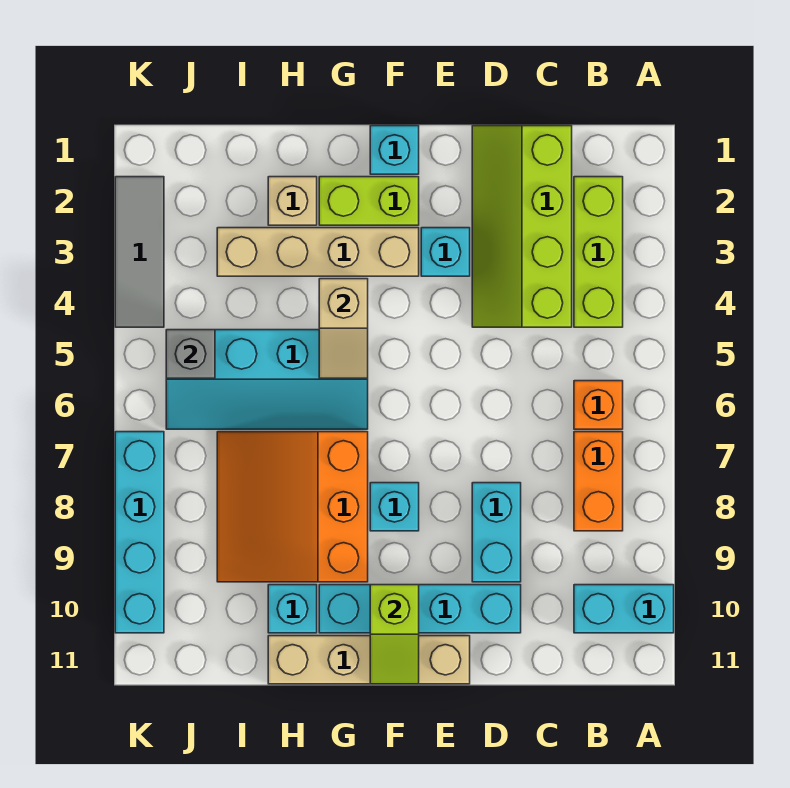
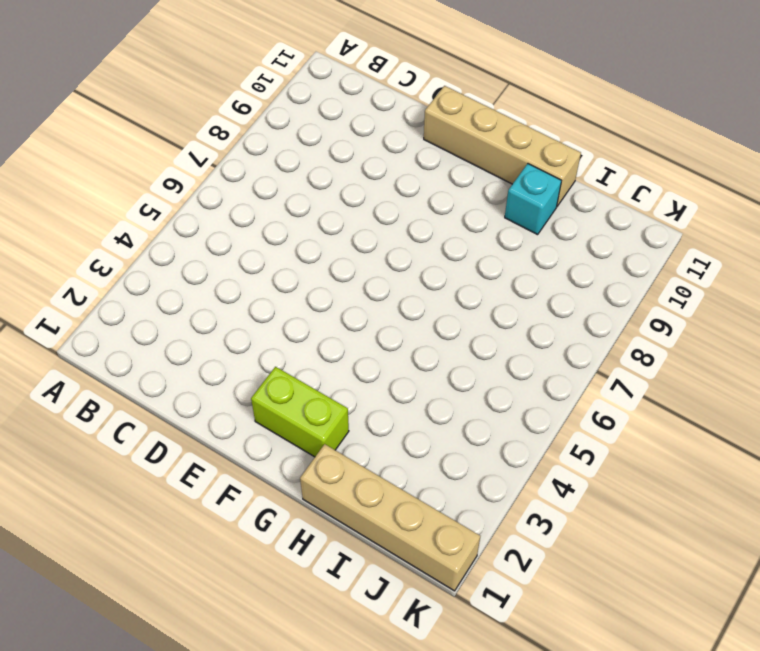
tan 1x4 brick [300,444,480,591] -> tan 1x4 brick moved to [217,228,419,276]
none -> cyan 1x2 brick [574,585,674,633]
none -> lime 1x3 brick [574,177,623,327]
none -> orange 1x1 brick [574,381,623,429]

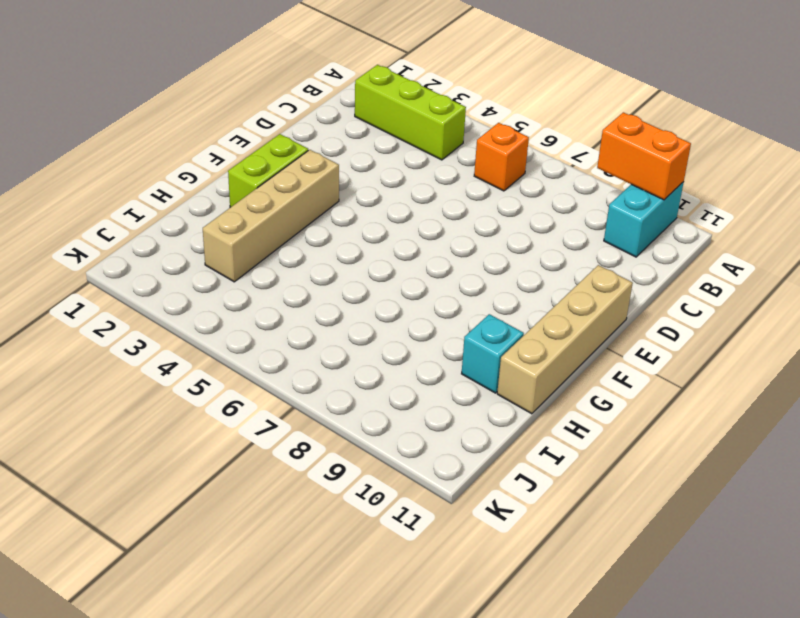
orange 1x2 brick [597,112,691,200] -> orange 1x2 brick moved to [574,432,623,531]
none -> lime 2x4 slope [472,126,572,327]
none -> cyan 1x2 brick [472,483,521,582]
none -> cyan 1x4 brick [319,585,521,633]

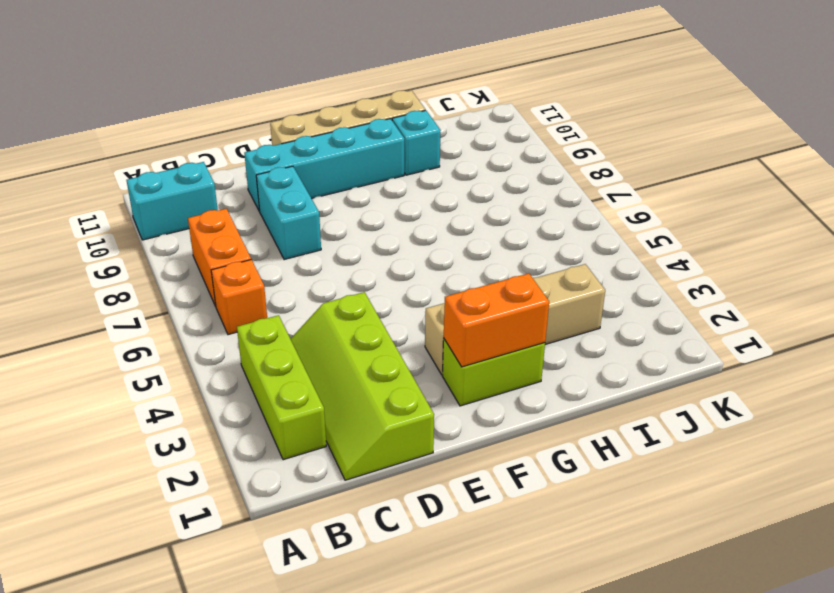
lime 2x4 slope [291,292,434,480] -> lime 2x4 slope turned to [472,126,572,327]
orange 1x2 brick [444,274,549,367] -> none
none -> cyan 1x1 brick [421,228,470,276]
none -> cyan 1x1 brick [370,126,419,174]
none -> cyan 1x1 brick [370,483,419,531]

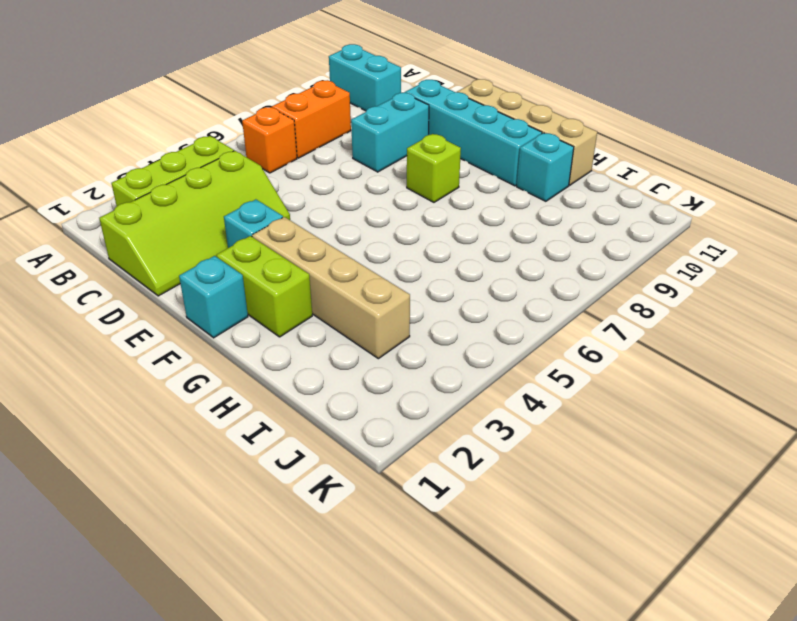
lime 1x1 brick [407,134,461,202] -> cyan 1x1 brick [370,483,419,531]
none -> cyan 2x4 slope [166,330,368,429]
none -> orange 3x3 slope [217,432,368,582]
none -> tan 1x1 brick [268,177,317,225]

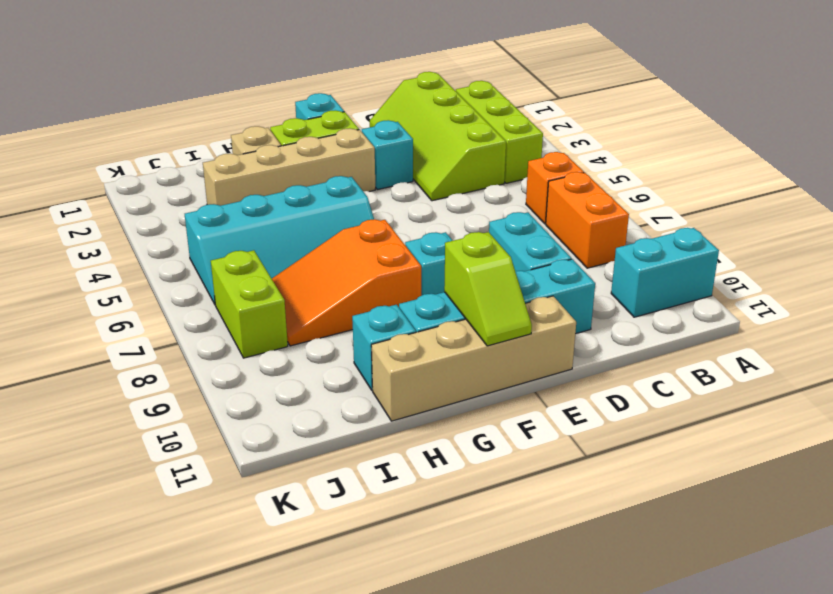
orange 2x3 slope [272,219,421,346] -> orange 3x3 slope [217,432,368,582]
lime 1x2 brick [211,250,288,358] -> none
none -> grey 1x3 tile [115,177,164,327]
none -> cyan 1x4 brick [115,432,164,633]
none -> tan 1x2 slope [319,279,368,378]

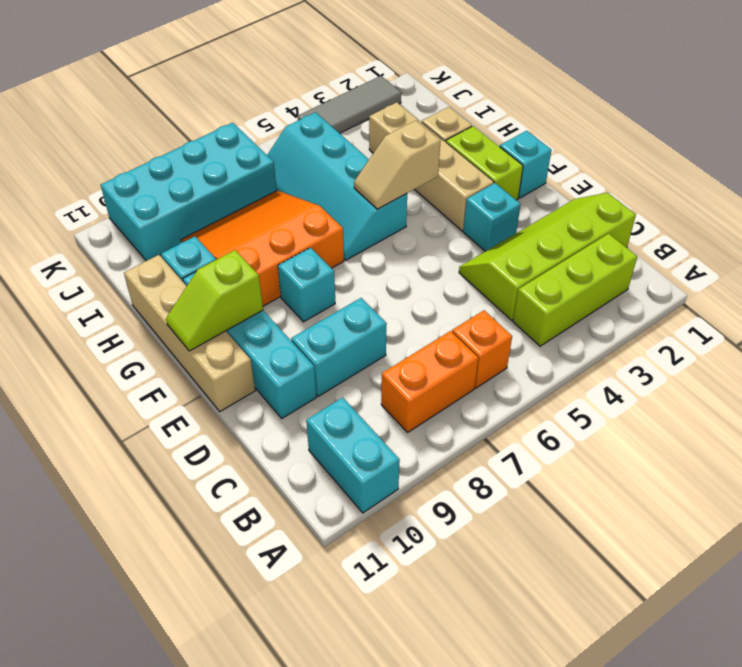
cyan 2x4 brick [101,123,277,261] -> cyan 1x4 brick [115,432,164,633]
none -> grey 1x1 brick [166,330,215,378]

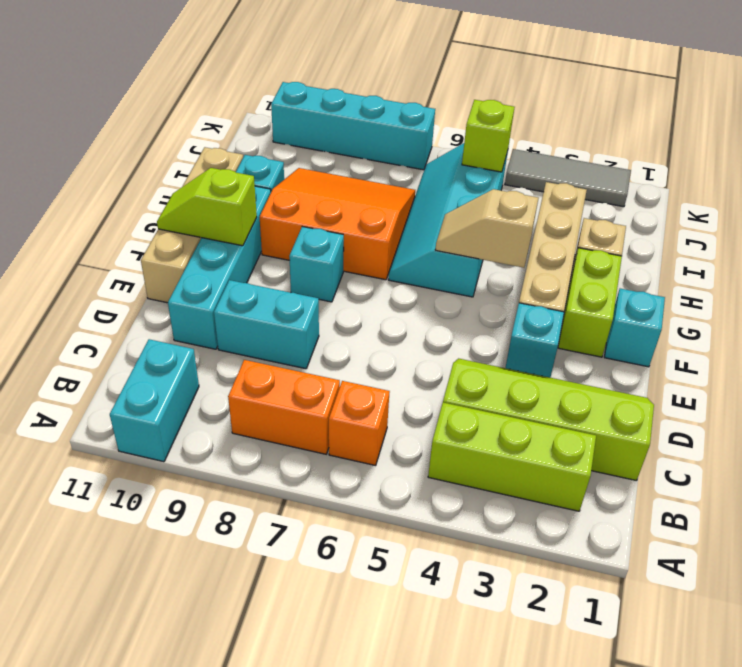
lime 1x1 brick [462,100,515,172] -> grey 1x1 brick [166,330,215,378]

